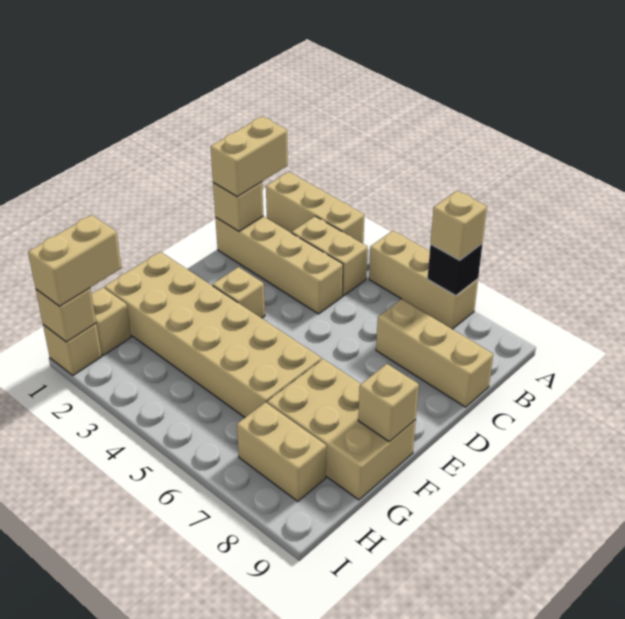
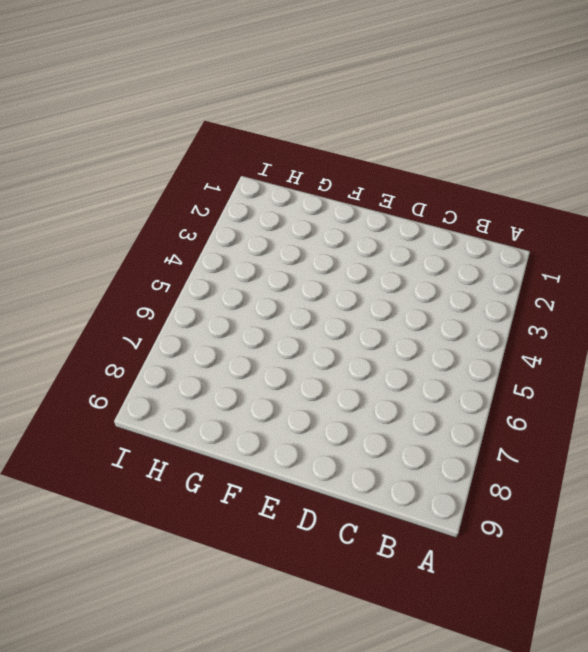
none -> tan 1x3 brick [266,172,364,243]
none -> tan 1x3 brick [369,231,478,329]
none -> tan 1x2 brick [292,216,368,296]

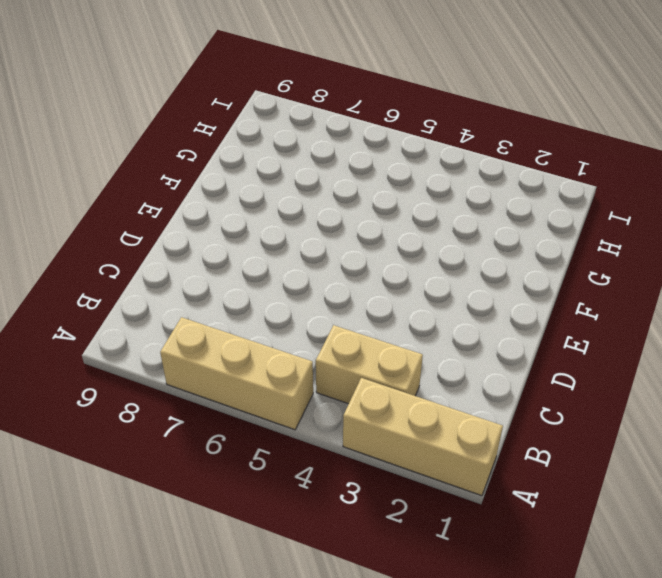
none -> tan 1x4 brick [215,216,343,314]
none -> tan 1x3 brick [376,299,493,407]
none -> tan 1x1 brick [212,267,265,318]

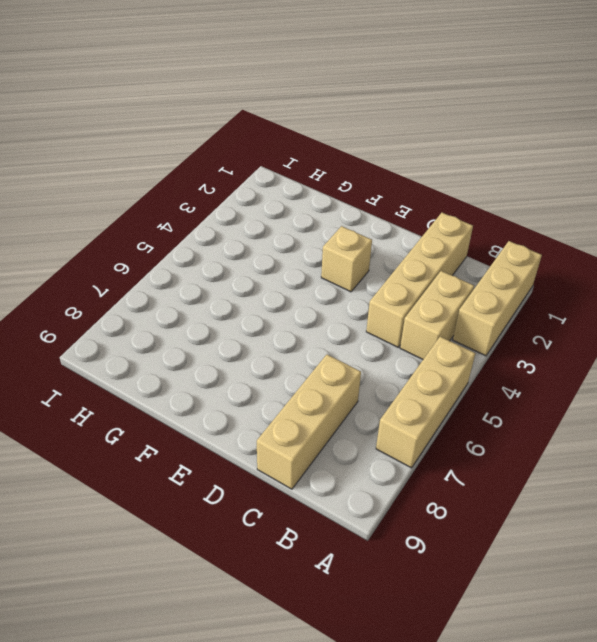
none -> tan 2x6 brick [104,252,322,417]
none -> tan 2x3 brick [267,359,416,500]
none -> tan 1x1 brick [91,287,131,356]

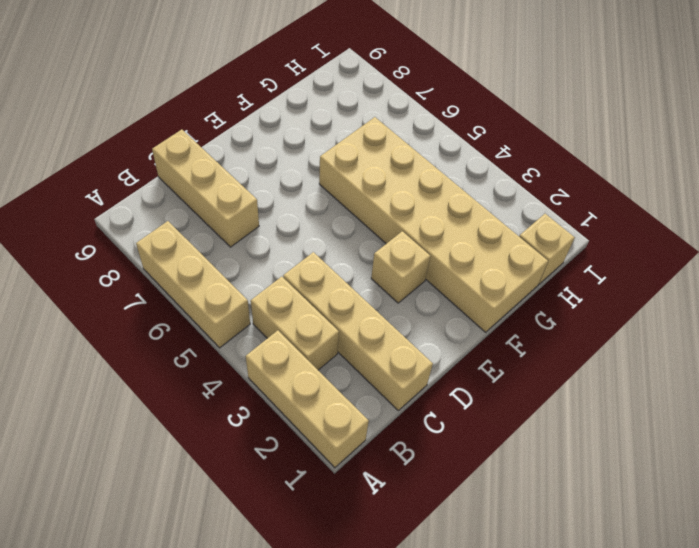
none -> tan 2x3 brick [267,359,416,500]
none -> tan 1x2 brick [237,402,326,501]
none -> tan 1x1 brick [43,323,102,375]

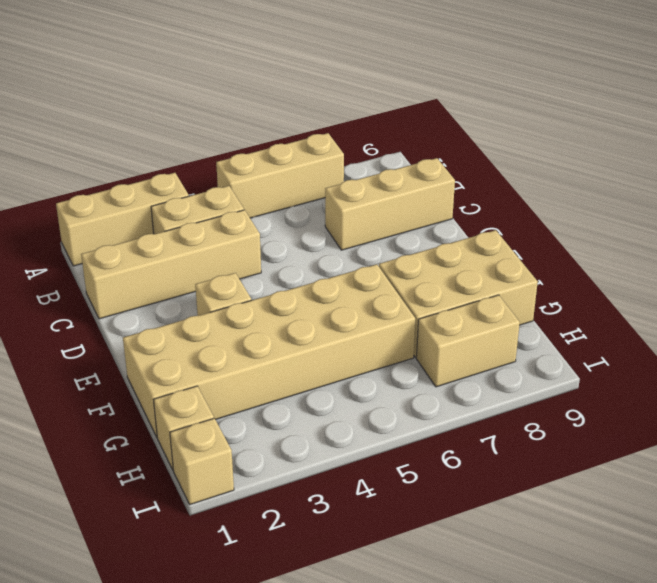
none -> black 1x1 brick [427,244,482,295]
none -> tan 1x1 brick [213,182,263,231]
none -> tan 1x1 brick [358,364,419,442]

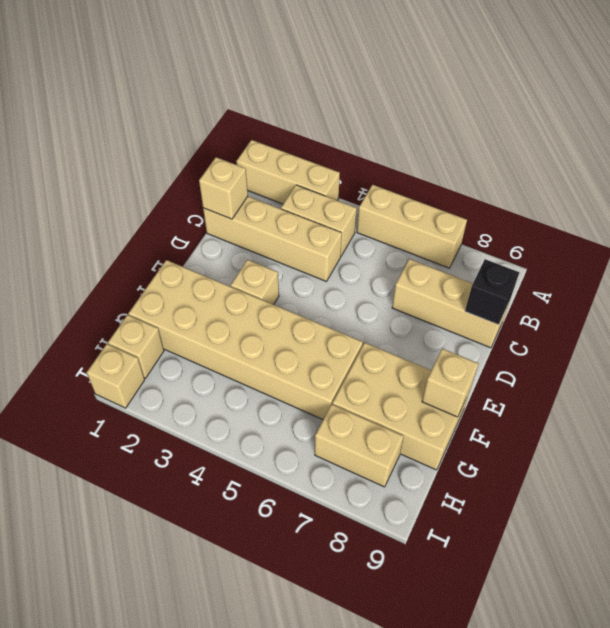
black 1x1 brick [465,259,519,325] -> black 1x1 brick moved to [427,244,482,295]
none -> tan 1x1 brick [36,288,96,342]
none -> tan 1x1 brick [430,191,487,260]
none -> tan 1x2 brick [211,116,288,197]

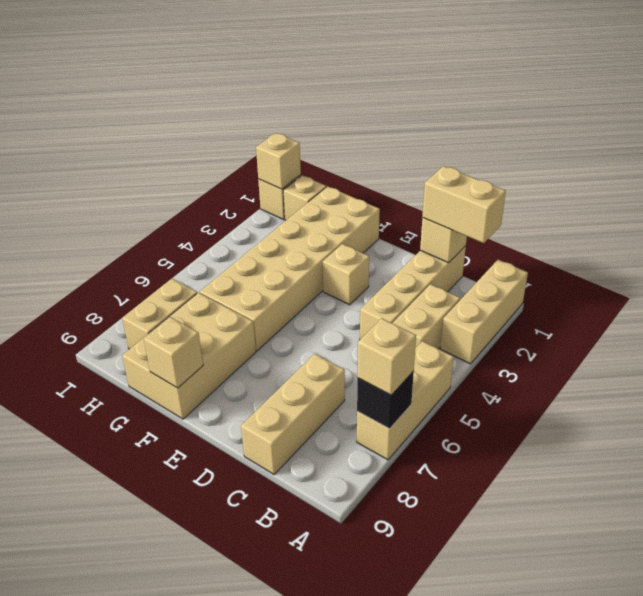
none -> tan 1x2 brick [28,215,121,306]

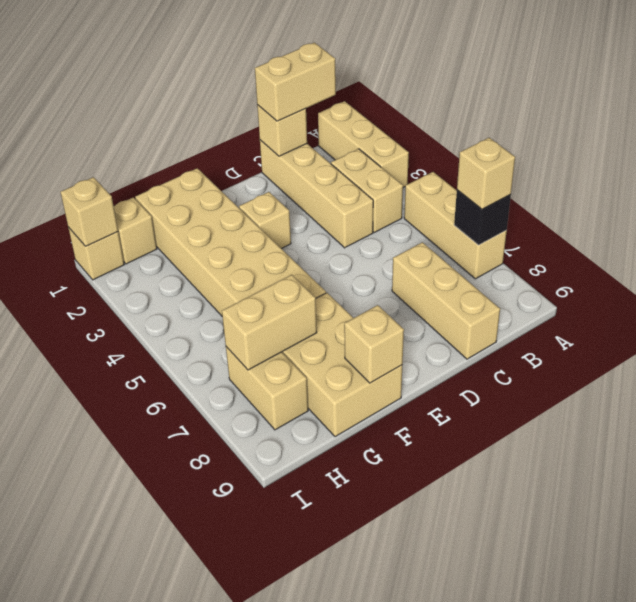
tan 1x2 brick [222,275,317,370] -> tan 1x2 brick moved to [28,215,121,306]

